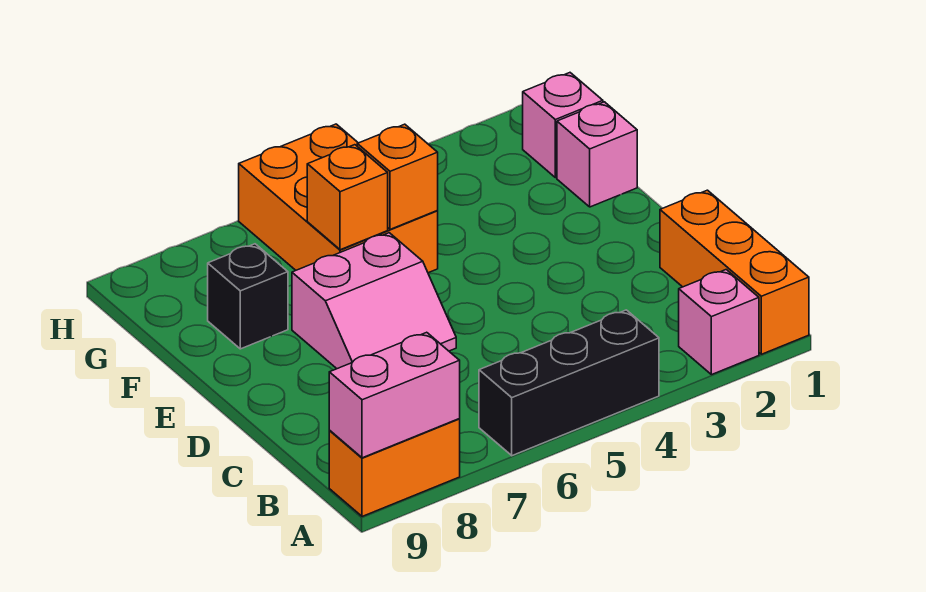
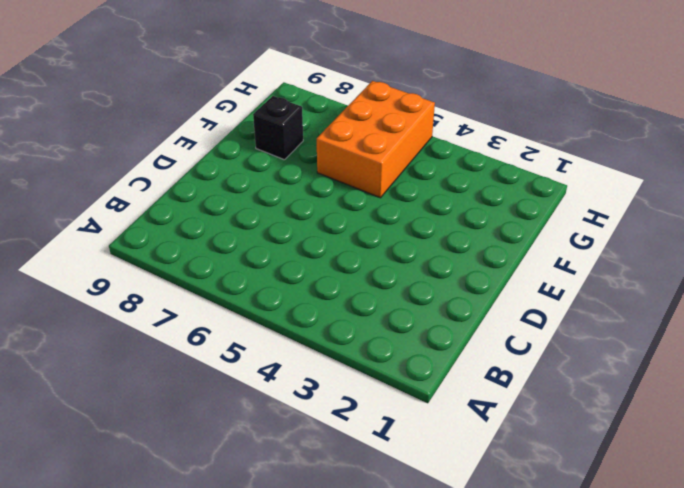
none -> orange 1x3 brick [660,190,809,354]
none -> pink 1x1 brick [679,270,759,375]
none -> black 1x3 brick [479,310,659,456]

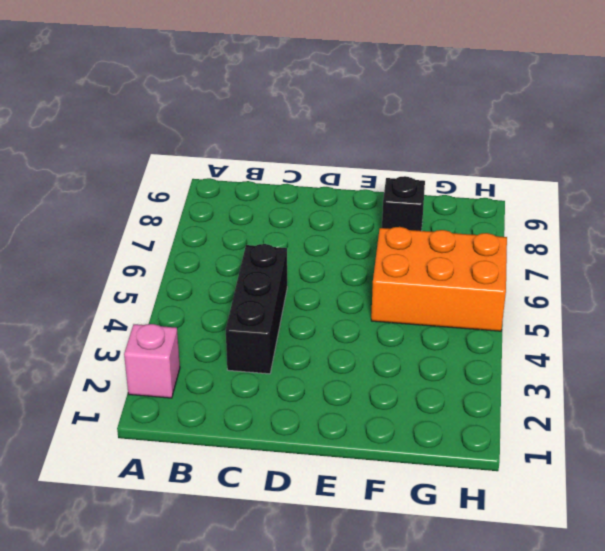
black 1x3 brick [226,244,287,374] -> black 1x3 brick moved to [479,310,659,456]
none -> orange 1x3 brick [660,190,809,354]
none -> orange 1x2 brick [329,419,460,516]
none -> pink 2x2 slope [292,233,456,369]

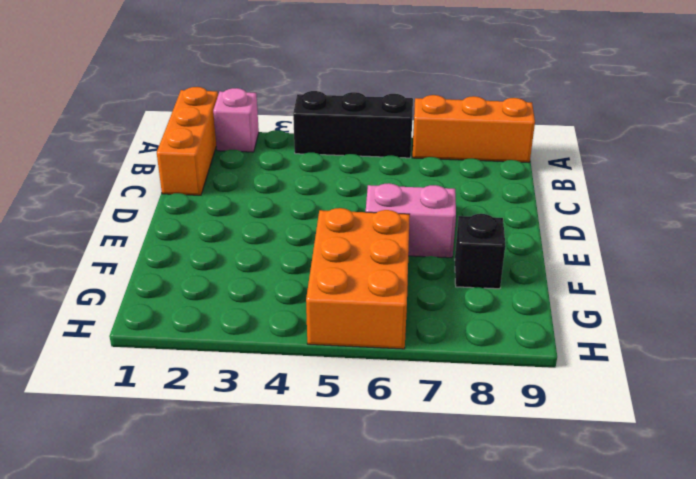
orange 1x3 brick [412,95,535,162] -> orange 1x2 brick [329,419,460,516]
none -> pink 1x1 brick [557,102,637,207]
none -> pink 1x1 brick [523,73,603,178]
none -> pink 1x2 brick [329,332,460,458]

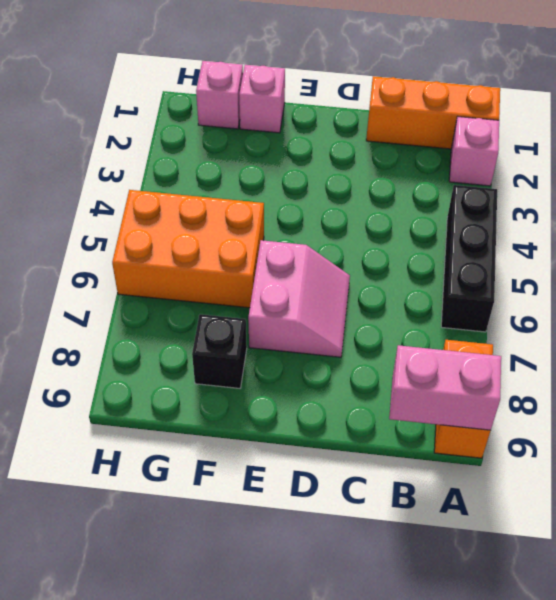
pink 1x2 brick [389,345,501,430] -> pink 1x2 brick turned to [329,332,460,458]
none -> orange 1x1 brick [357,124,438,229]
none -> orange 1x1 brick [307,145,388,250]

